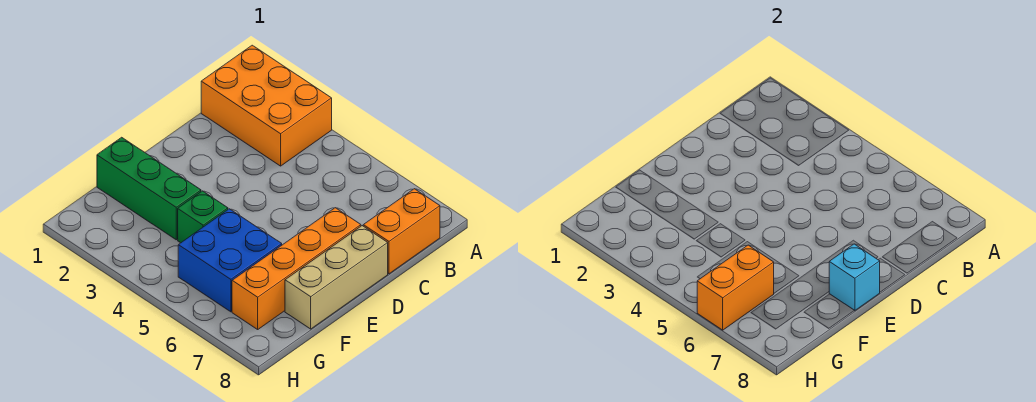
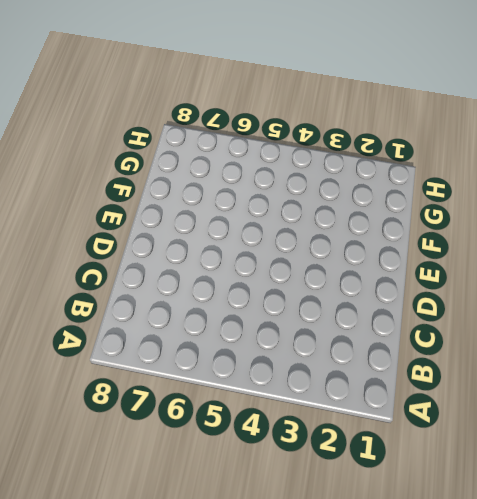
none -> orange 2x3 brick [201,45,332,166]
none -> orange 1x2 brick [363,189,440,274]

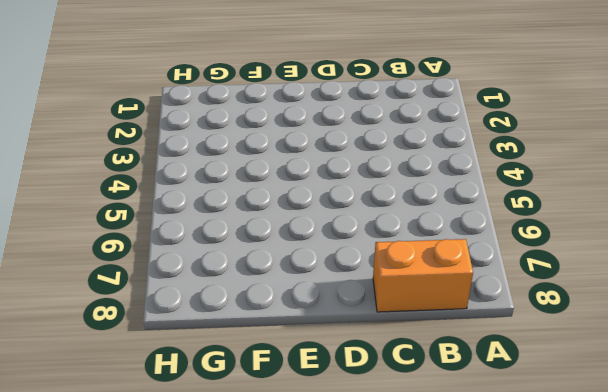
none -> orange 2x3 brick [201,45,332,166]
none -> orange 1x4 brick [232,208,361,329]

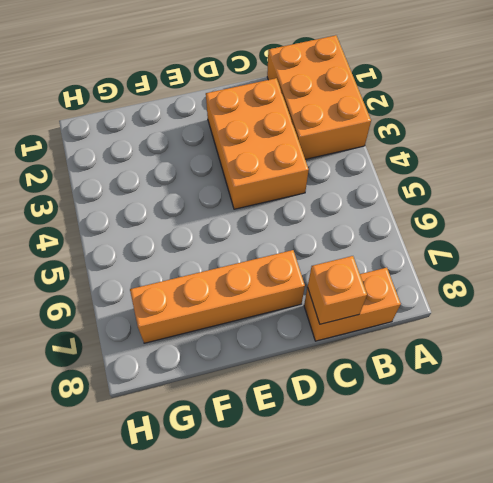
orange 2x3 brick [206,78,309,209] -> none
orange 1x1 brick [308,256,367,324] -> none
none -> tan 1x3 brick [285,226,388,329]
none -> green 1x3 brick [97,137,201,240]

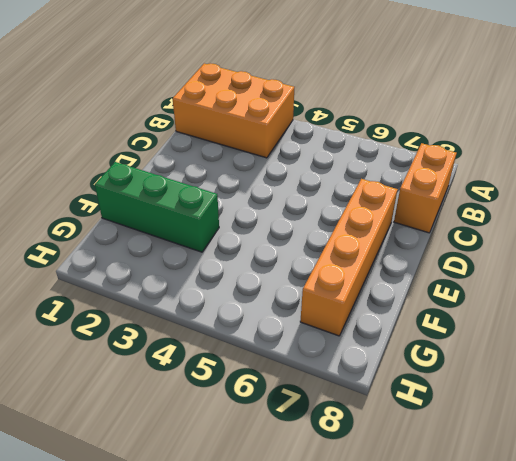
none -> tan 1x3 brick [285,226,388,329]
none -> green 1x1 brick [178,191,228,243]

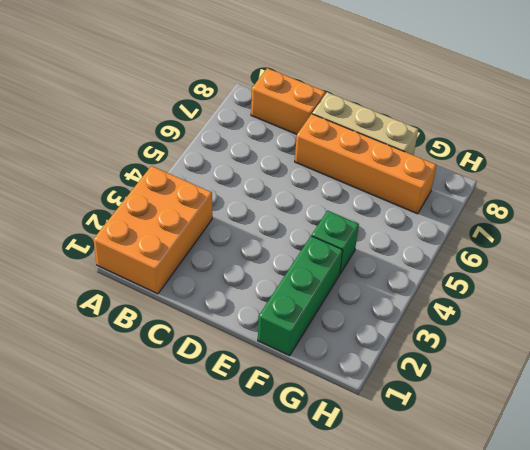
none -> blue 2x2 brick [178,209,282,312]
none -> cyan 1x1 brick [829,244,880,311]

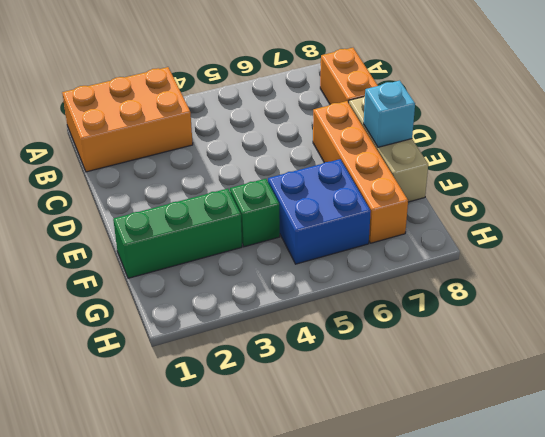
none -> orange 1x2 brick [697,245,774,330]

